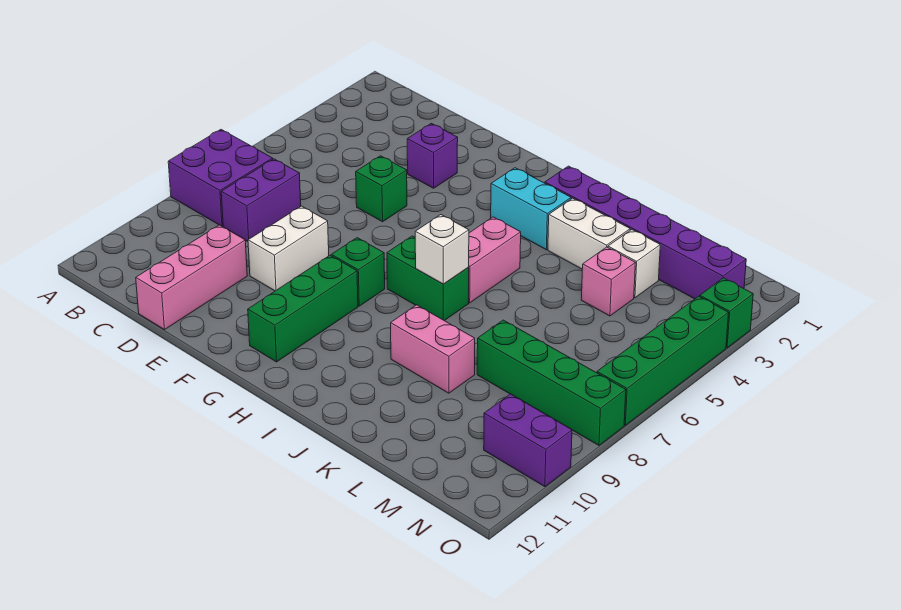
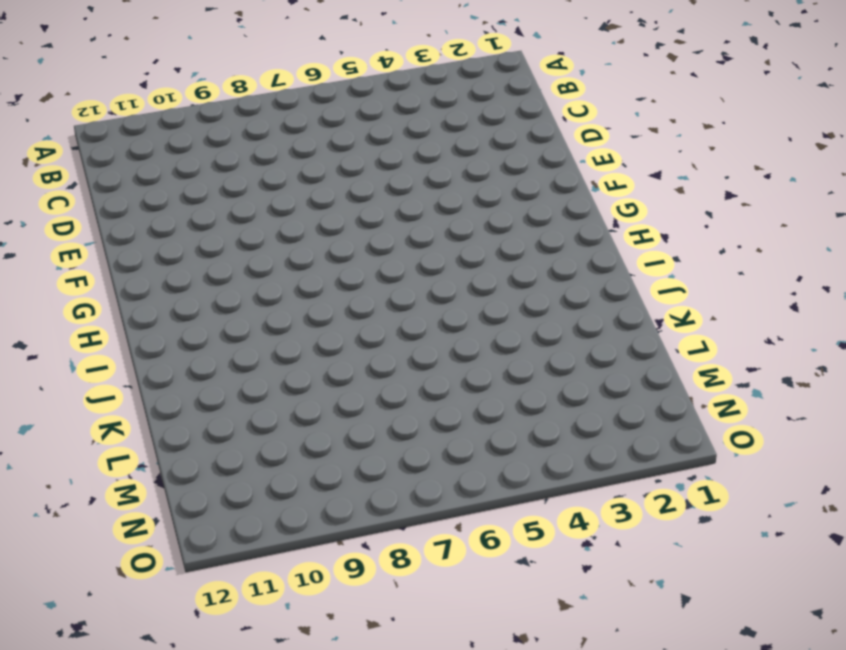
none -> purple 2x2 brick [168,130,273,226]
none -> purple 1x2 brick [221,159,301,241]
none -> pink 1x3 brick [136,225,247,330]

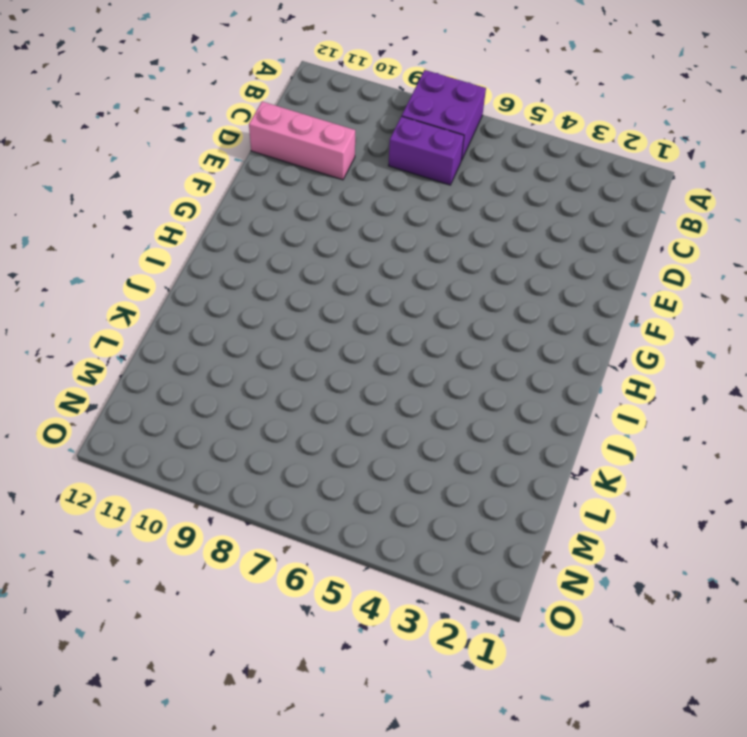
none -> purple 1x1 brick [407,123,458,188]
none -> green 1x1 brick [356,156,407,222]
none -> white 1x2 brick [248,206,329,291]

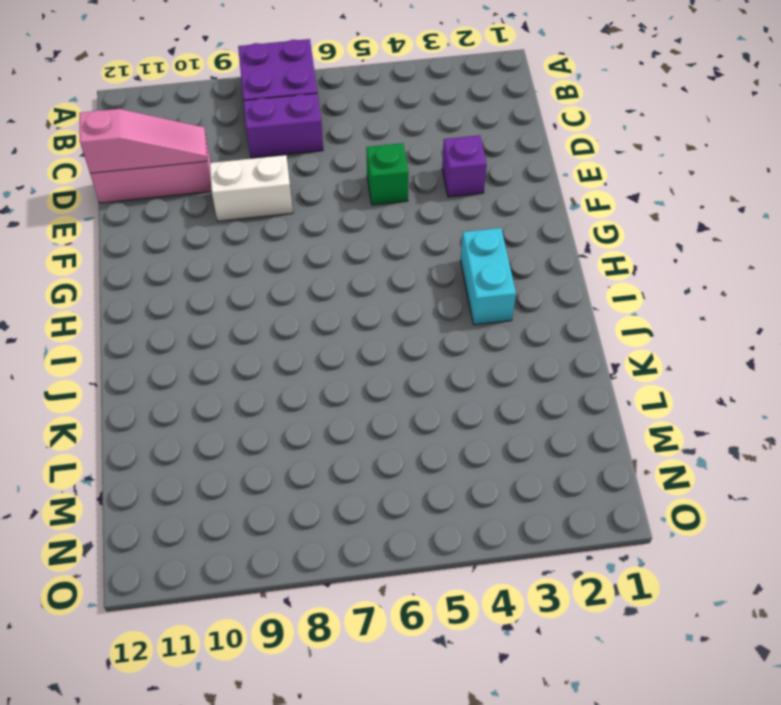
pink 1x3 slope [80,109,207,173] -> none
none -> green 1x1 brick [331,238,385,306]
none -> green 1x3 brick [248,255,358,362]
none -> green 1x2 brick [387,236,469,321]

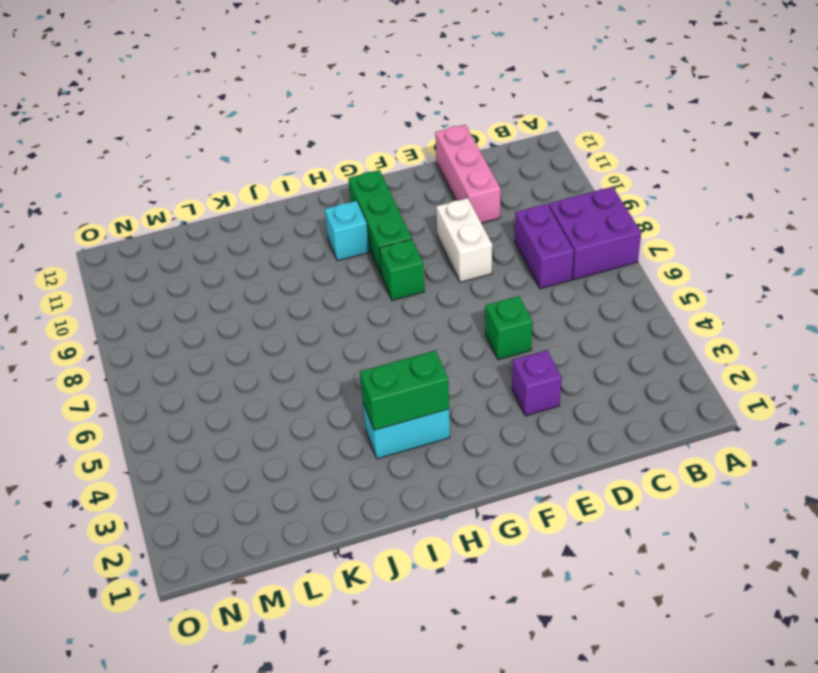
green 1x2 brick [360,351,449,430] -> green 1x2 brick moved to [387,236,469,321]
cyan 1x1 brick [325,201,369,261] -> none
none -> purple 1x6 brick [545,166,746,299]
none -> pink 1x2 brick [468,217,521,303]
none -> white 1x2 brick [548,198,630,269]

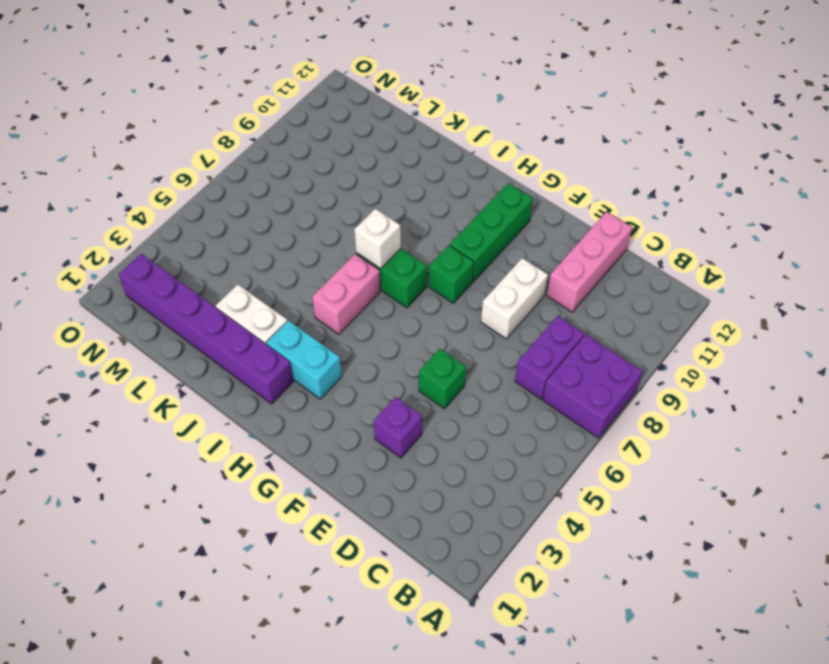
none -> pink 1x2 brick [391,305,475,393]
none -> white 1x1 brick [608,230,660,298]
none -> pink 1x1 brick [581,247,635,316]

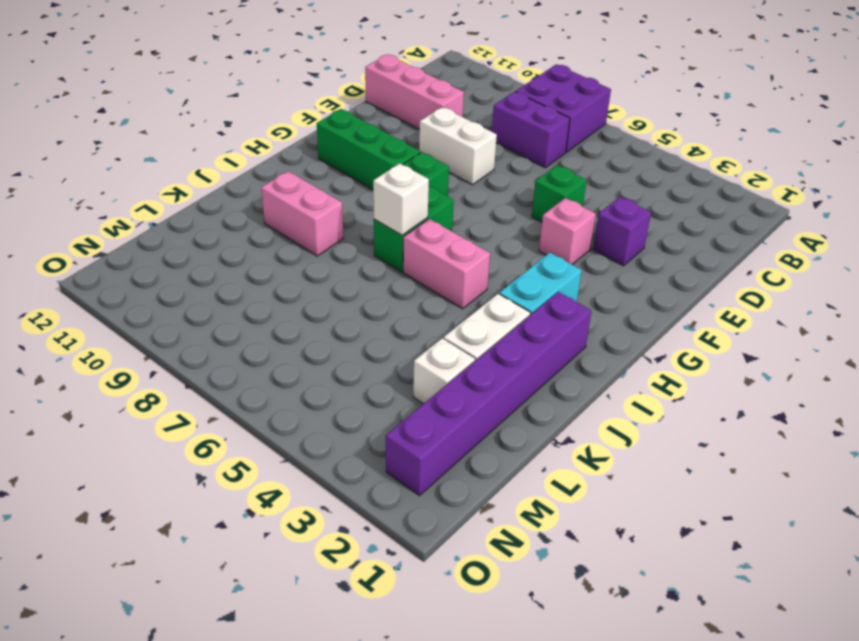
pink 1x1 brick [539,198,596,264] -> pink 1x1 brick moved to [581,247,635,316]
pink 1x2 brick [261,171,343,256] -> pink 1x2 brick turned to [391,305,475,393]
none -> green 1x4 brick [477,320,626,445]
none -> purple 1x2 brick [484,394,572,487]
none -> green 1x1 brick [700,278,753,348]

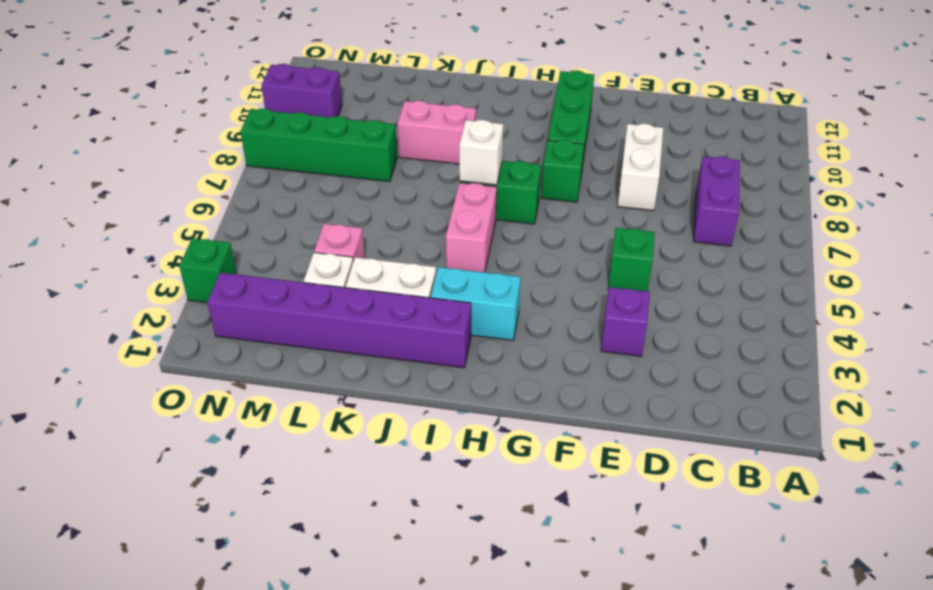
none -> purple 2x2 brick [168,130,273,226]
none -> pink 1x3 brick [136,225,247,330]
none -> green 1x4 brick [597,296,729,425]

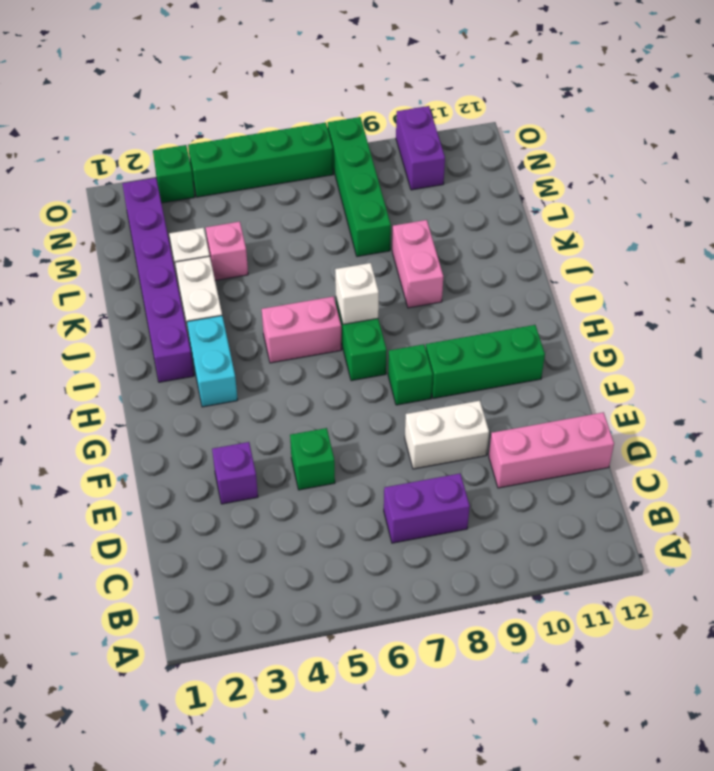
none -> purple 2x2 brick [168,130,273,226]

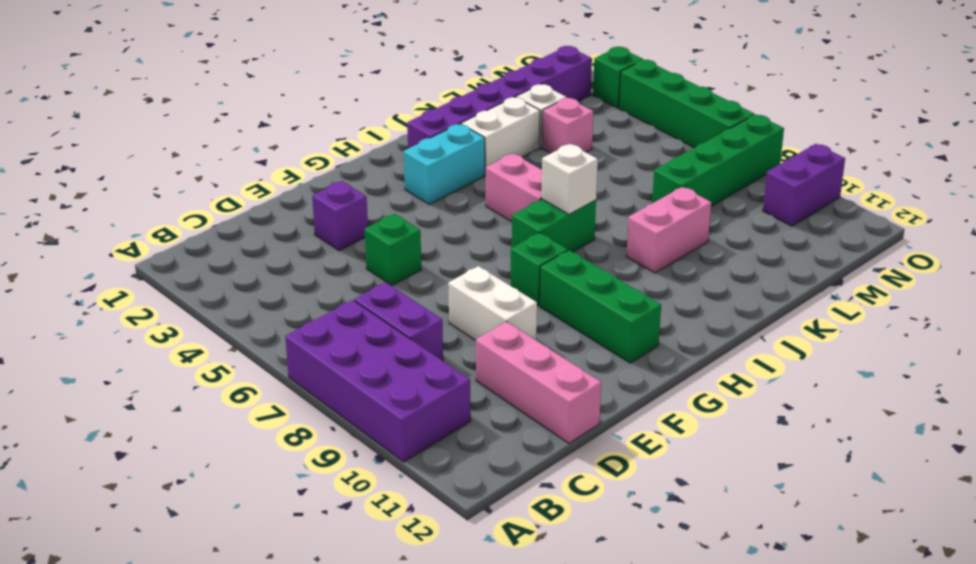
purple 2x4 brick [285,300,471,462] -> purple 2x2 brick [168,130,273,226]

